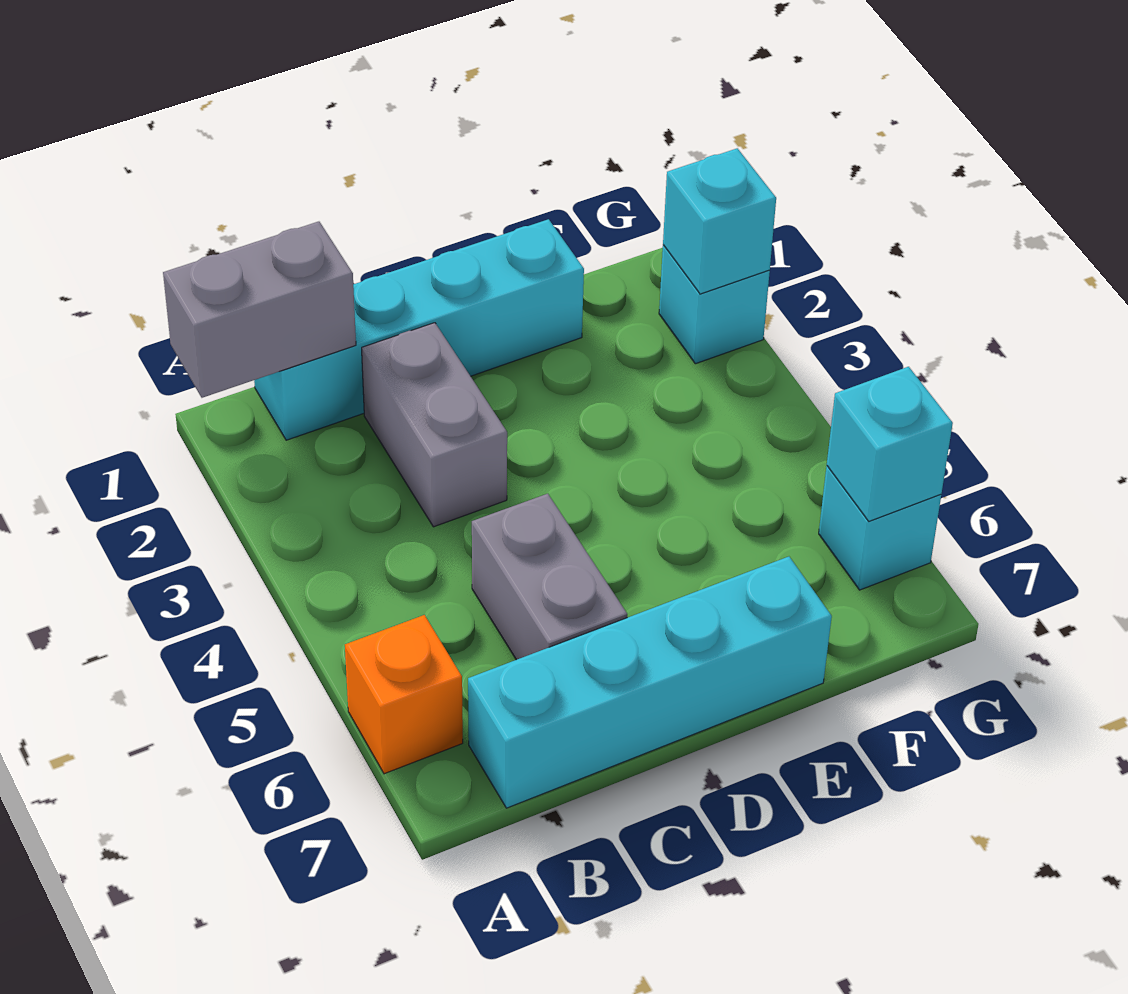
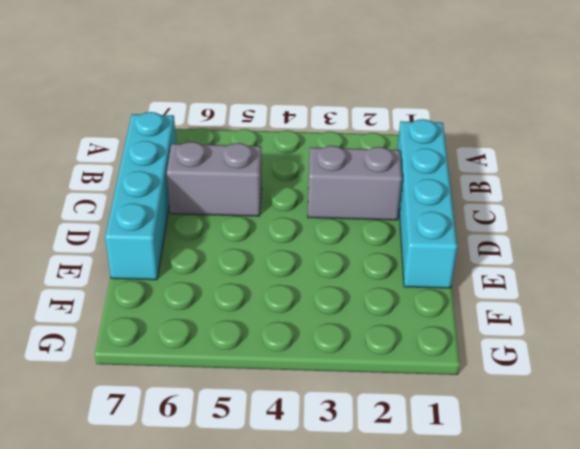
none -> orange 1x1 brick [345,615,463,774]
none -> cyan 1x1 brick [659,245,770,364]

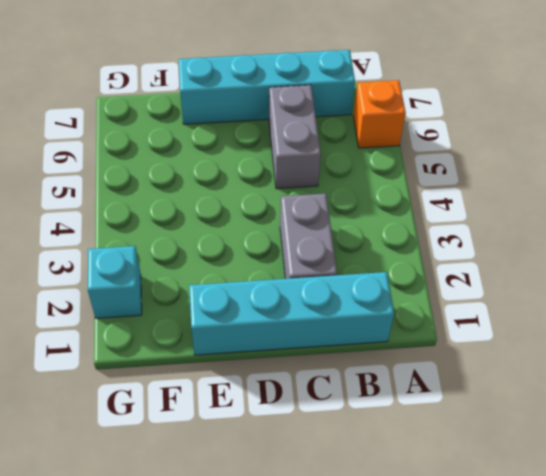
none -> cyan 1x1 brick [819,466,941,590]
none -> grey 1x2 brick [163,222,356,398]

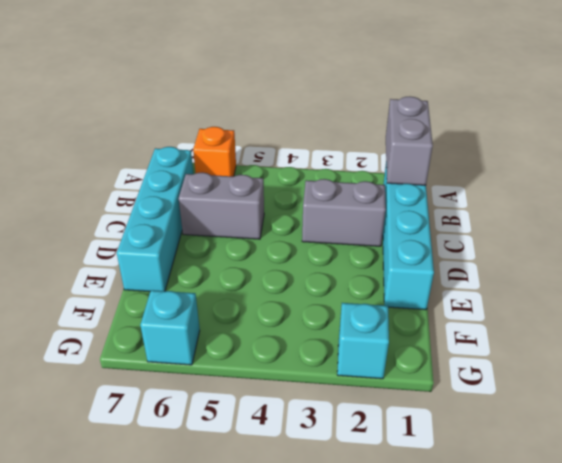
none -> cyan 1x1 brick [663,148,776,294]
none -> cyan 1x1 brick [827,367,953,521]

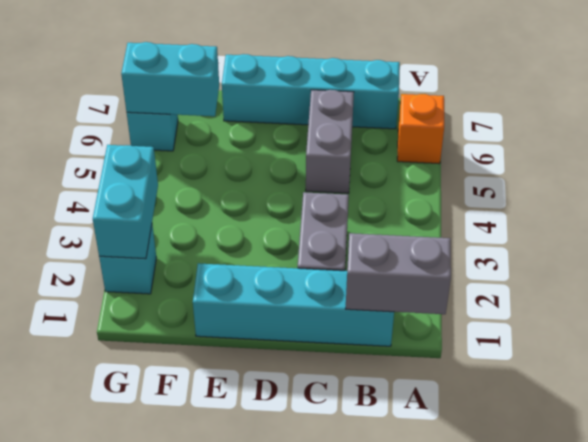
cyan 1x2 brick [121,42,219,116] -> cyan 1x1 brick [827,367,953,521]
cyan 1x2 brick [93,145,158,259] -> cyan 1x1 brick [663,148,776,294]

